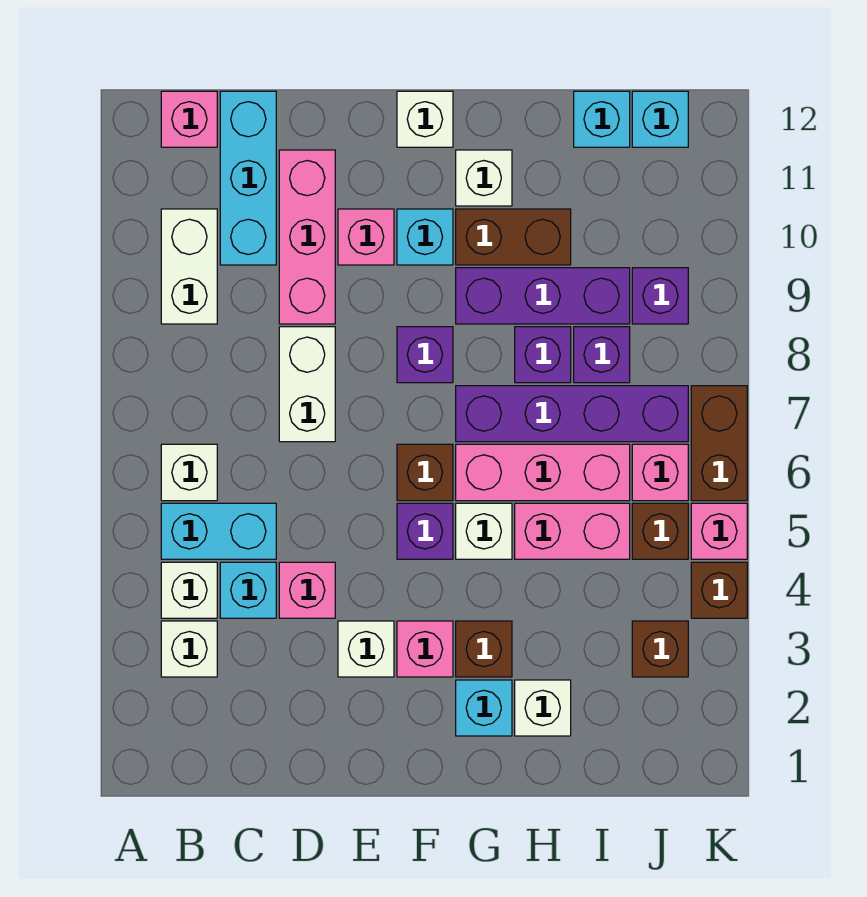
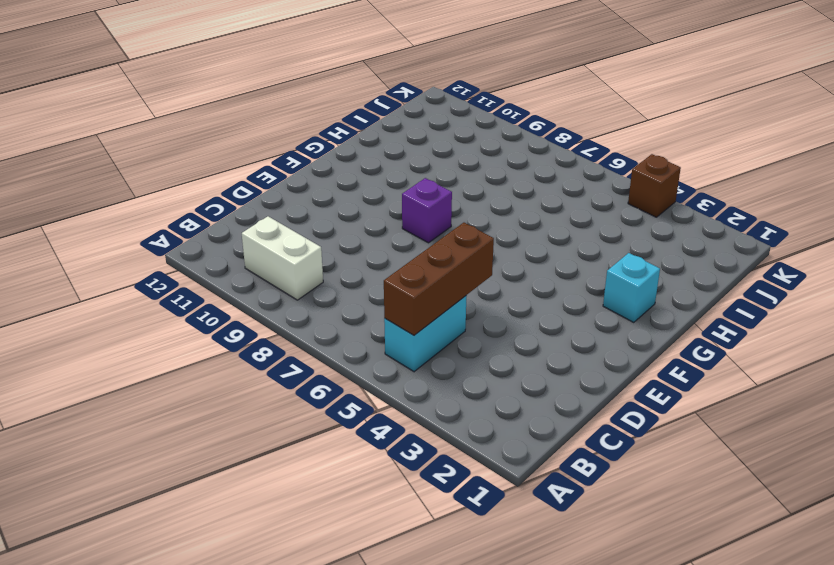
brown 1x3 brick [384,223,494,335] -> none
none -> white 1x1 brick [161,621,217,677]
none -> white 1x1 brick [161,562,217,618]
none -> white 1x1 brick [161,444,217,501]
none -> pink 1x1 brick [161,91,217,147]

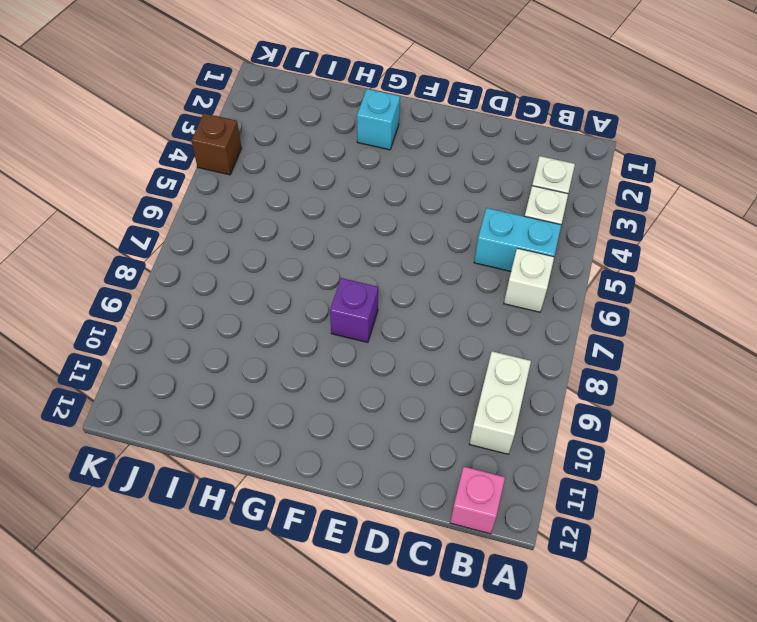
none -> cyan 1x1 brick [220,562,276,618]
none -> cyan 1x3 brick [220,91,276,265]
none -> pink 1x1 brick [279,562,335,618]
none -> white 1x2 brick [279,327,335,442]

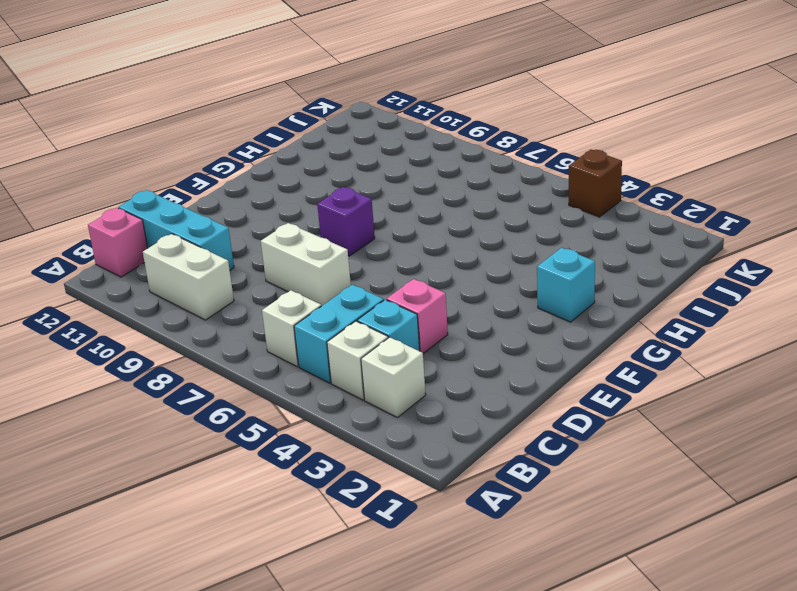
none -> pink 1x3 brick [279,150,335,324]
none -> white 1x1 brick [338,621,394,677]
none -> pink 1x1 brick [338,209,394,265]
none -> pink 1x1 brick [397,621,453,677]

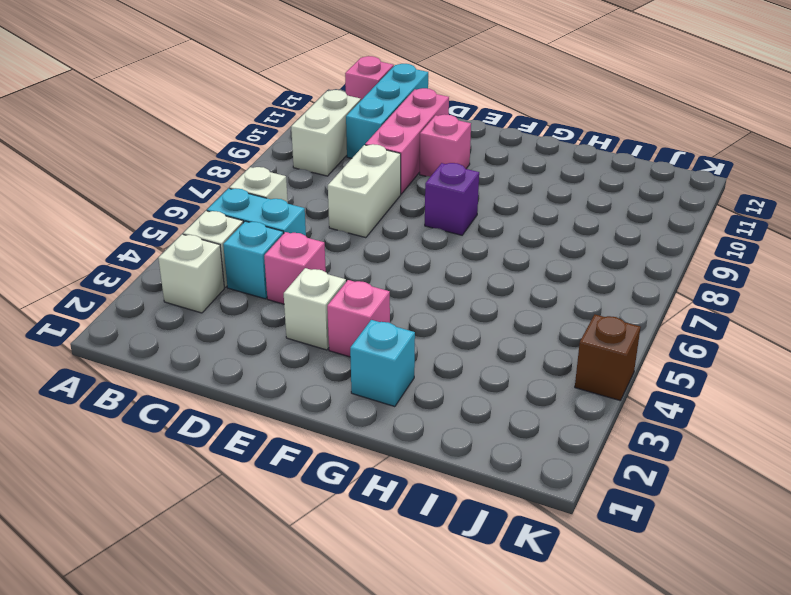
none -> purple 1x1 brick [397,503,453,559]
none -> brown 1x1 brick [397,444,453,501]
none -> cyan 1x1 brick [397,209,453,265]
none -> white 1x1 brick [397,91,453,147]

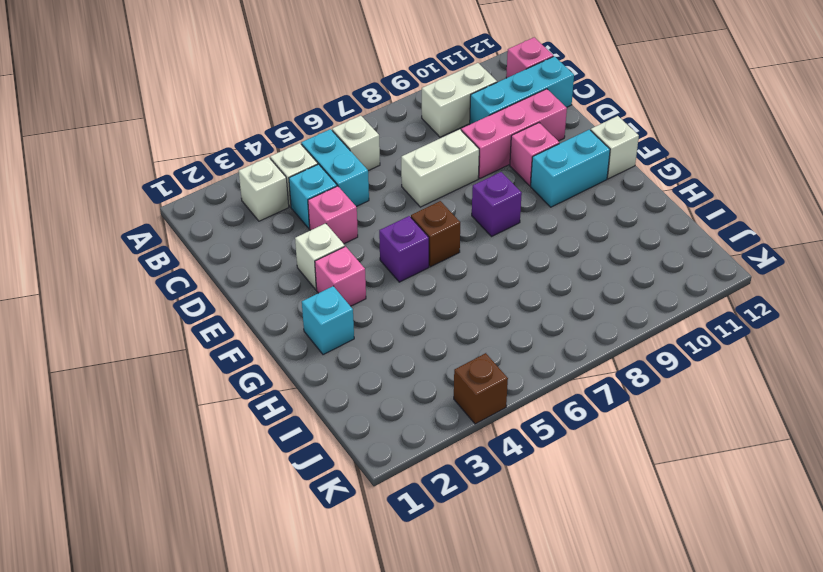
cyan 1x2 brick [531,130,610,207] -> cyan 1x1 brick [397,209,453,265]
none -> brown 1x1 brick [456,621,512,677]
none -> white 1x1 brick [456,503,512,559]
none -> pink 1x3 brick [456,444,630,501]
none -> purple 1x4 brick [456,386,688,442]

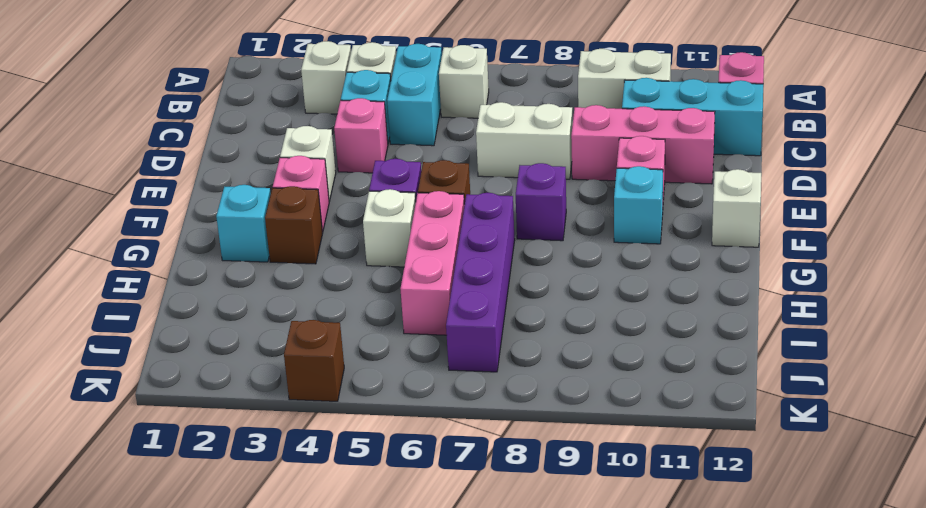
none -> purple 1x3 brick [456,268,630,324]
none -> brown 1x2 brick [456,209,571,265]
none -> white 1x1 brick [456,150,512,206]
none -> white 1x1 brick [515,680,571,736]

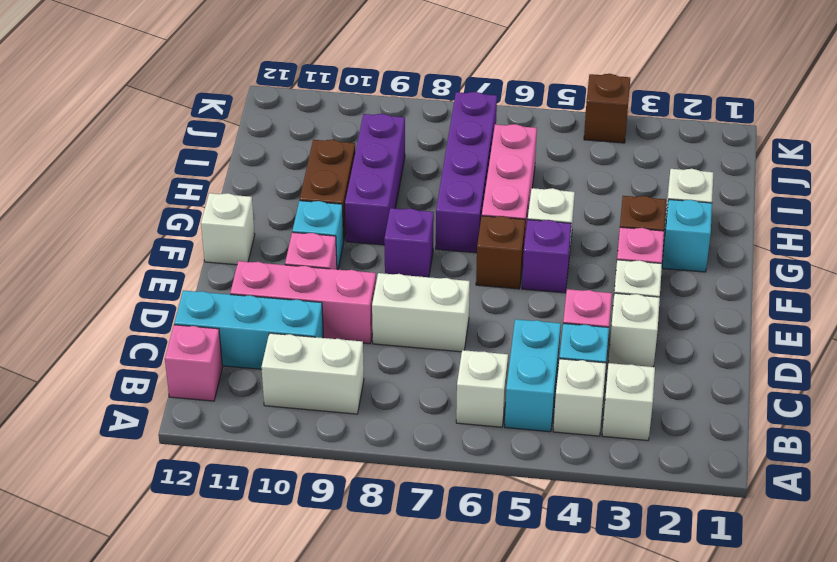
white 1x1 brick [608,293,660,367] -> white 1x1 brick moved to [456,150,512,206]
none -> pink 1x2 brick [515,503,630,559]
none -> purple 1x1 brick [515,327,571,383]
none -> purple 1x1 brick [574,327,630,383]
none -> cyan 1x1 brick [574,91,630,147]

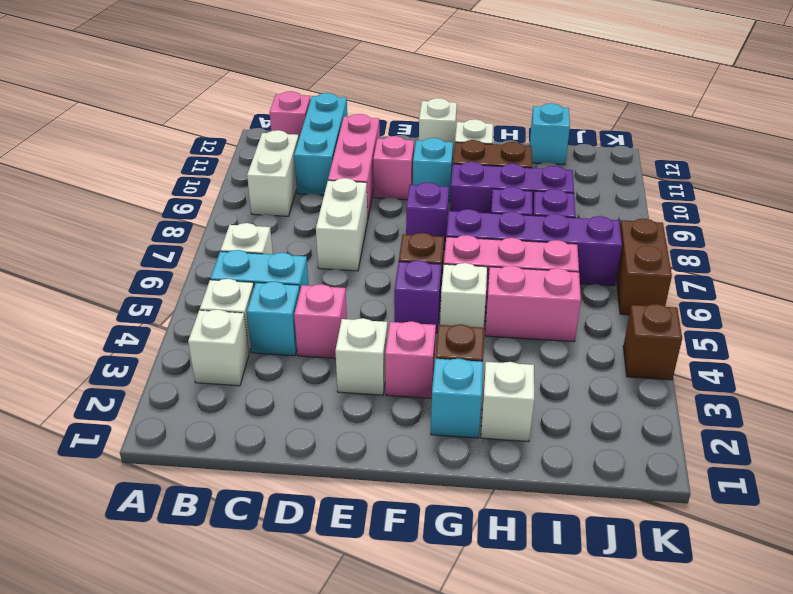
none -> brown 1x1 brick [632,621,688,677]
none -> brown 1x1 brick [632,503,688,559]
none -> pink 1x1 brick [632,444,688,501]
none -> purple 1x1 brick [632,268,688,324]

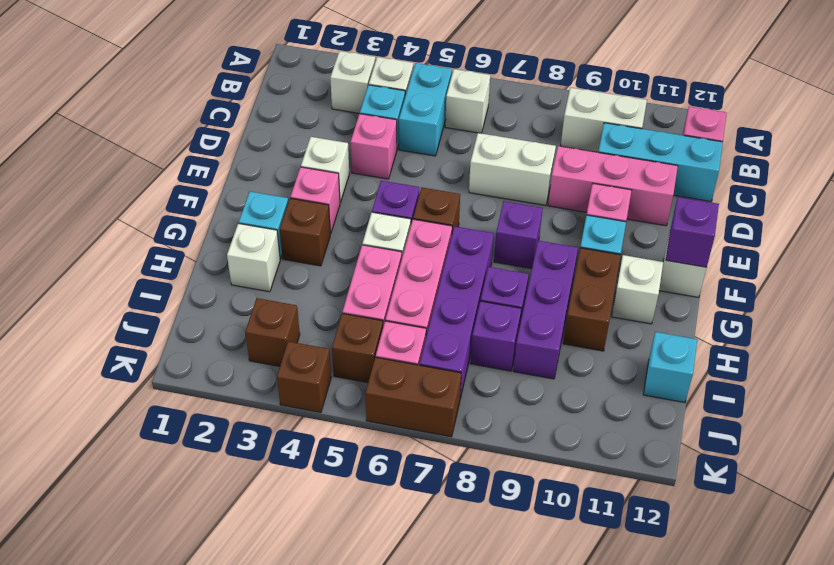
purple 1x1 brick [666,197,719,267] -> purple 1x1 brick moved to [632,268,688,324]
none -> cyan 1x1 brick [632,91,688,147]
none -> pink 1x1 brick [691,503,747,559]

